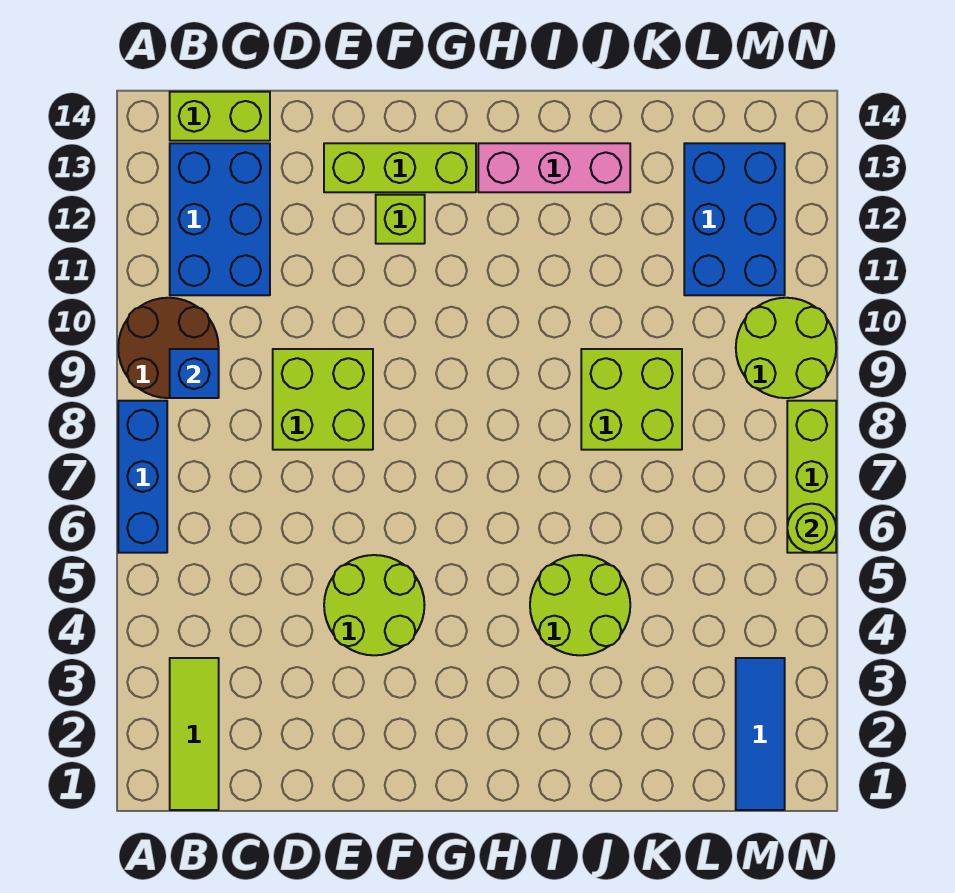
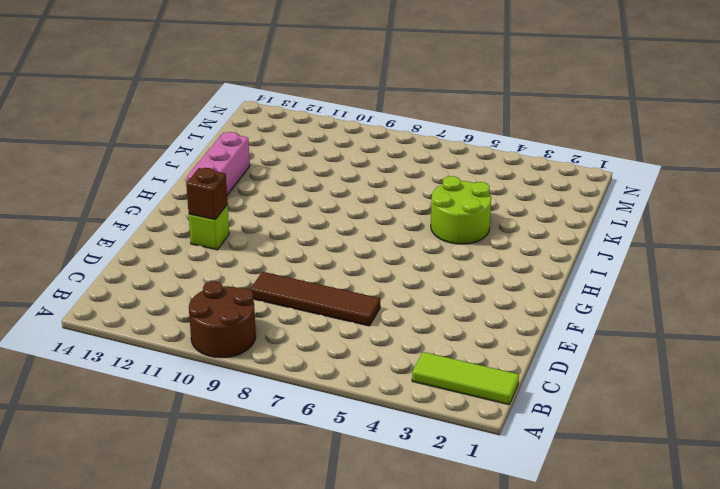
brown 1x4 tile [250,272,380,326] -> lime 2x2 brick [273,349,373,450]
brown 1x1 brick [186,168,228,220] -> none
none -> blue 1x3 brick [118,401,167,553]
none -> blue 2x3 brick [170,143,270,295]
none -> lime 1x2 brick [170,92,270,141]

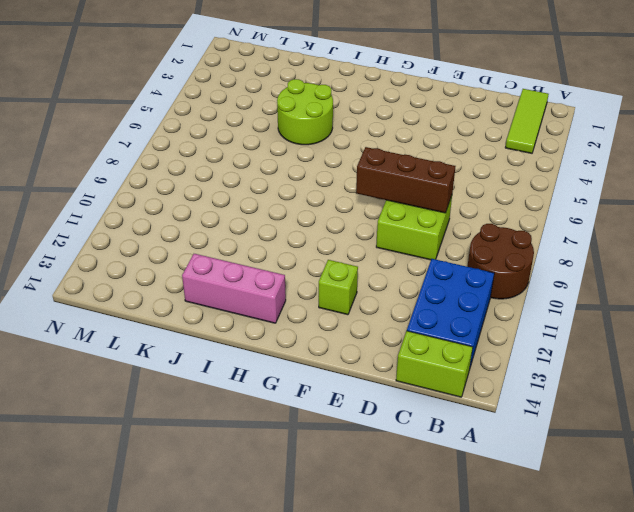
brown 1x3 brick [356,147,455,213] -> none
none -> blue 1x3 brick [118,401,167,553]
none -> lime 2x2 round brick [324,555,424,655]
none -> lime 1x3 brick [324,143,476,192]

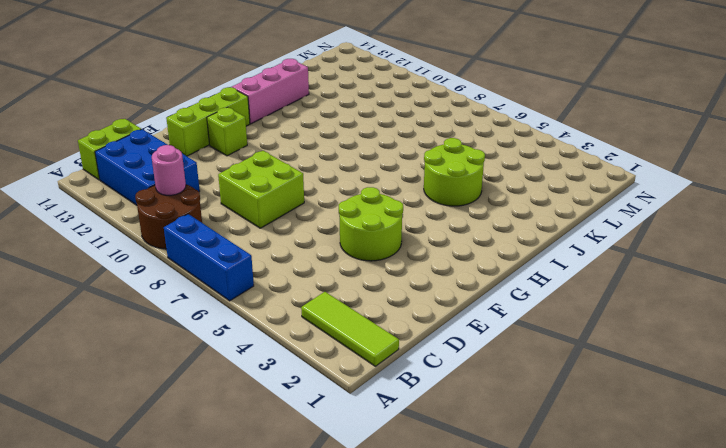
pink 1x1 round brick [152,145,186,195] -> none
none -> lime 2x2 brick [581,349,682,450]
none -> blue 2x3 brick [684,143,785,295]
none -> blue 1x3 tile [736,658,785,810]

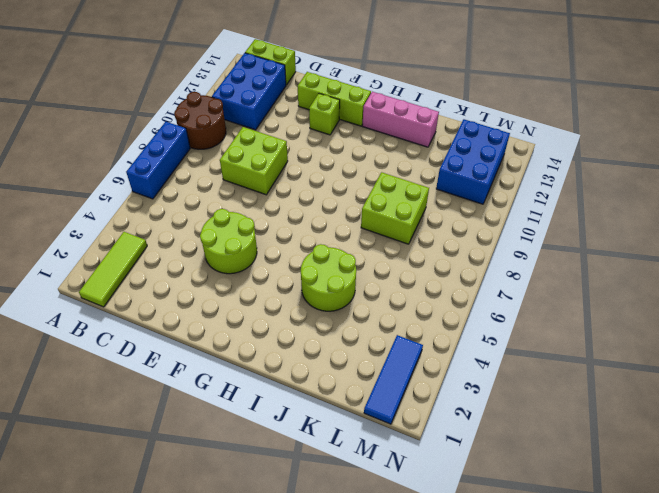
none -> lime 2x2 round brick [736,298,836,398]
none -> lime 1x3 brick [787,401,836,553]
none -> blue 1x1 brick [170,349,219,398]

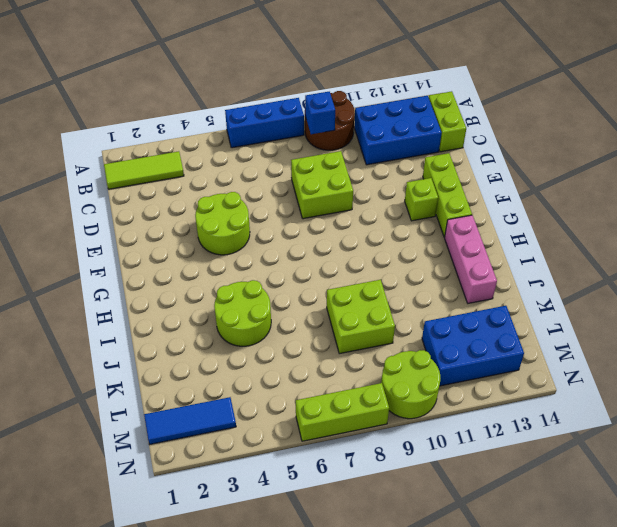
none -> lime 1x1 round brick [787,504,836,553]

